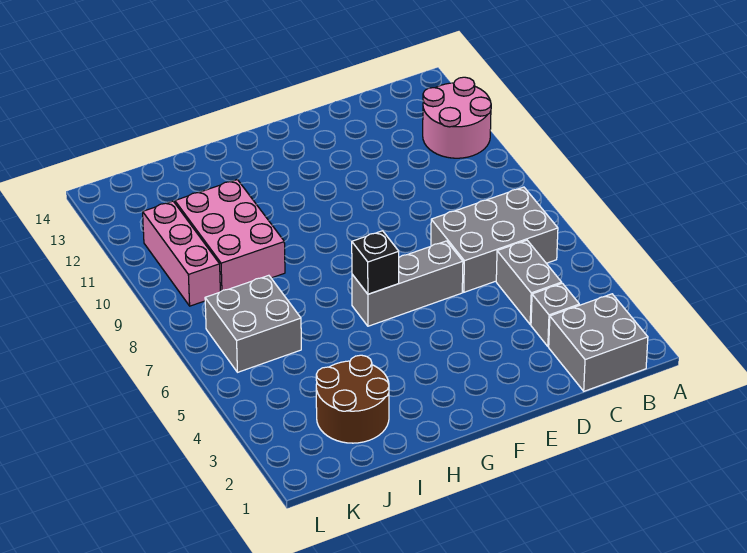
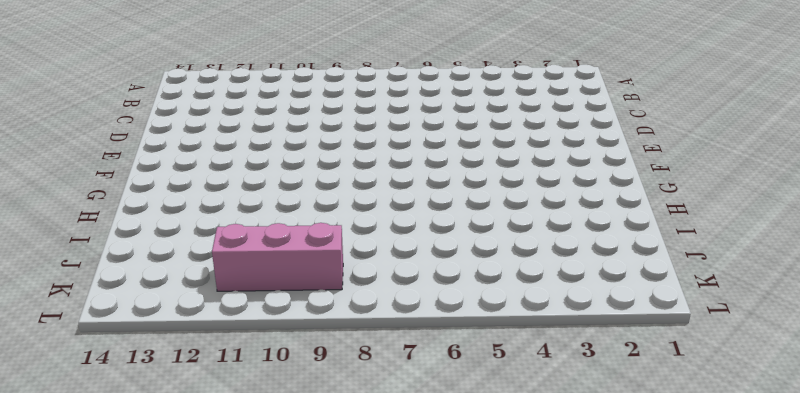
none -> pink 2x2 round brick [423,77,491,158]
none -> grey 2x2 brick [549,294,648,391]

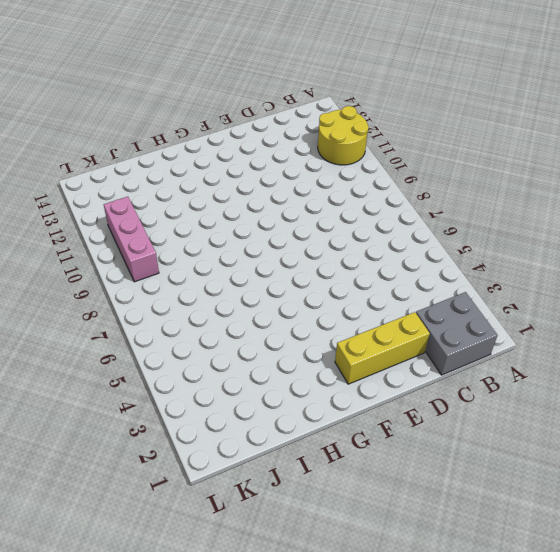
yellow 2x2 round brick [318,106,369,165] -> pink 2x2 round brick [423,77,491,158]
yellow 1x3 brick [335,312,430,384] -> none
none -> grey 2x3 brick [431,187,558,292]
none -> grey 1x1 brick [531,283,579,347]

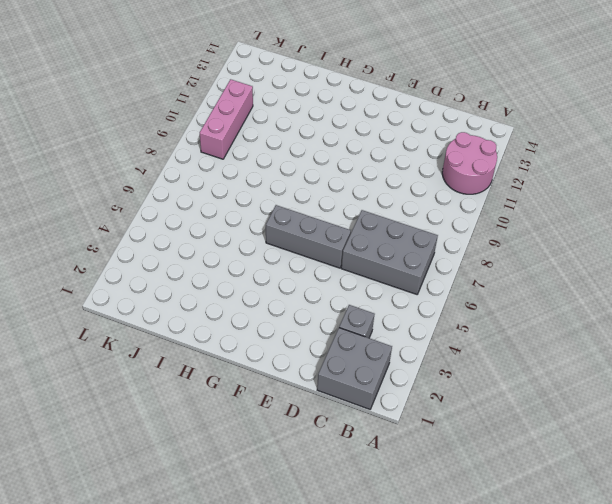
none -> grey 1x2 brick [496,240,562,325]
none -> brown 2x2 round brick [316,355,389,443]

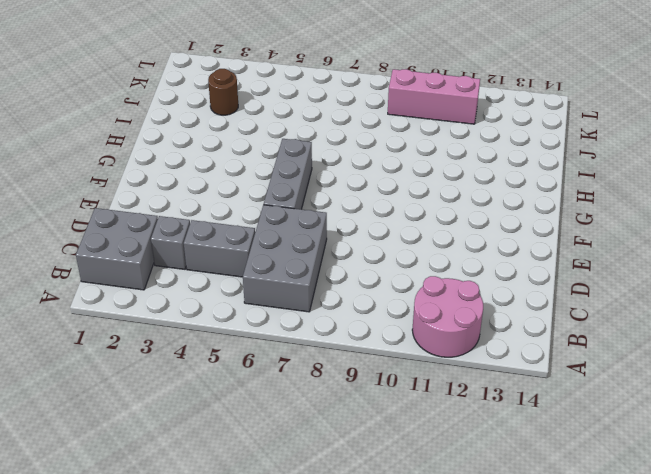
brown 1x1 round brick [208,69,238,115] -> brown 2x2 round brick [316,355,389,443]
none -> pink 2x3 brick [175,179,285,292]
none -> grey 2x2 brick [205,275,301,372]

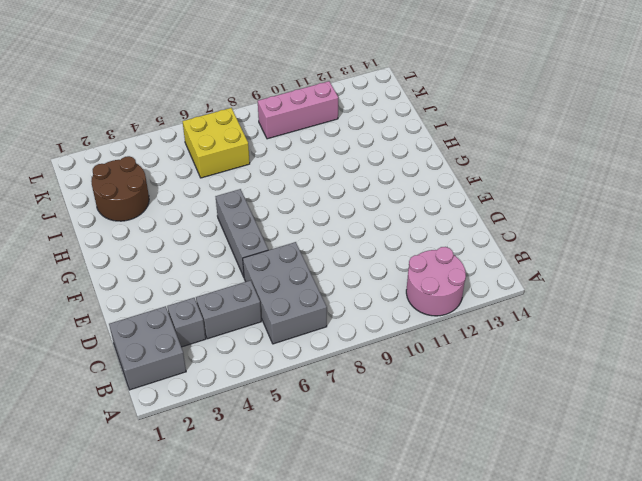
yellow 2x2 brick [182,108,250,178] -> grey 2x2 brick [205,275,301,372]
none -> pink 2x3 brick [175,179,285,292]
none -> black 1x1 brick [352,231,399,294]

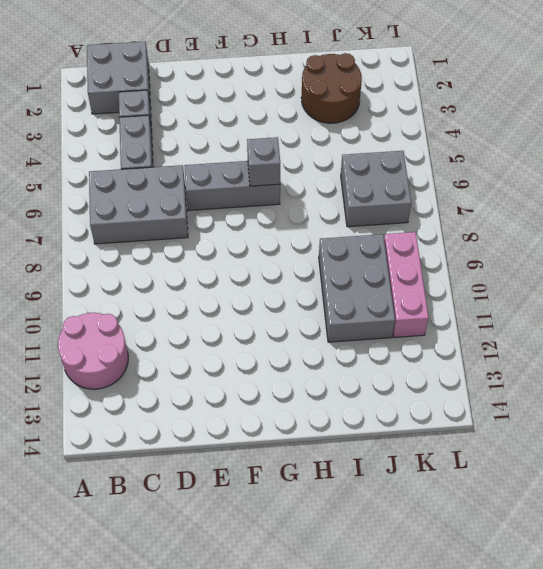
grey 1x1 brick [247,137,280,186] -> black 1x1 brick [352,231,399,294]
grey 2x3 brick [319,234,395,342] -> pink 2x3 brick [175,179,285,292]

